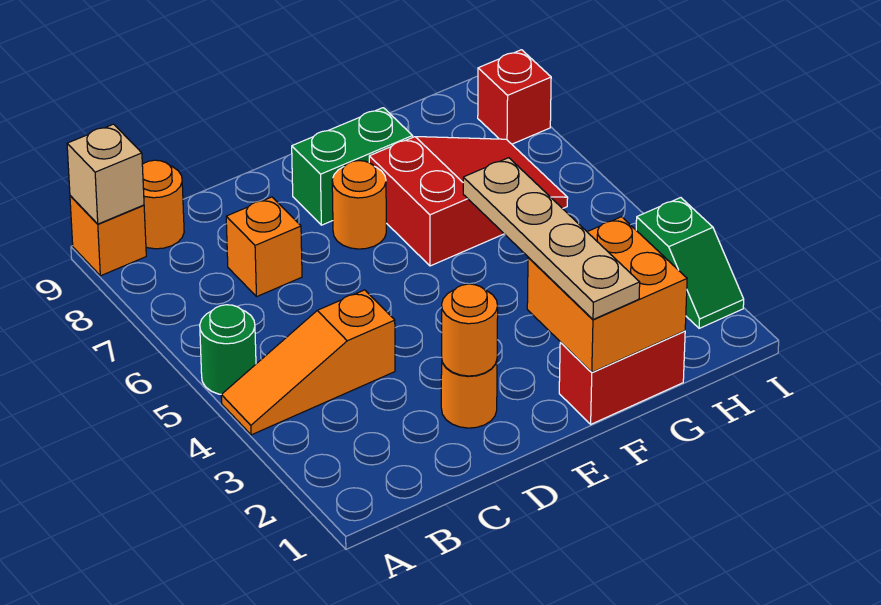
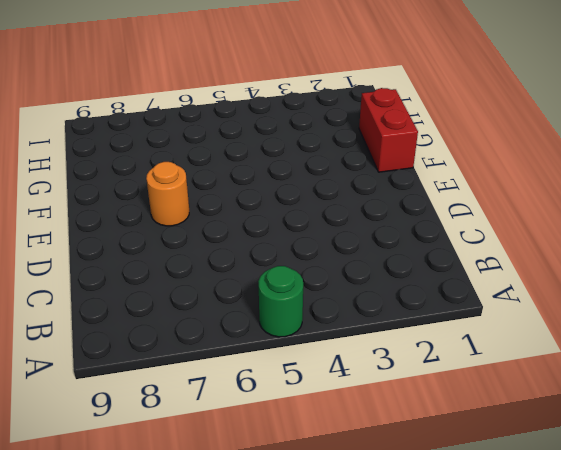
none -> orange 1x3 slope [221,290,395,435]
none -> orange 1x1 brick [70,196,146,276]
none -> orange 1x1 round brick [142,160,184,249]

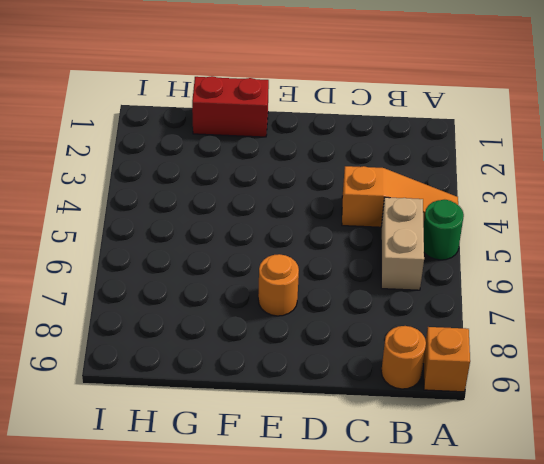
tan 1x2 brick [381,197,424,290] -> none
none -> orange 1x1 brick [226,197,302,297]
none -> orange 1x1 round brick [441,361,497,428]
none -> green 1x2 brick [292,108,413,225]

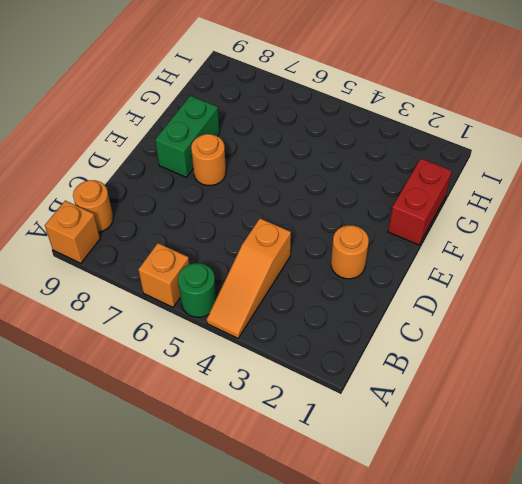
orange 1x1 brick [138,243,189,307] -> orange 1x1 brick moved to [226,197,302,297]
none -> red 2x3 slope [369,137,568,266]
none -> green 1x2 slope [636,198,744,328]
none -> red 1x1 brick [478,50,551,144]

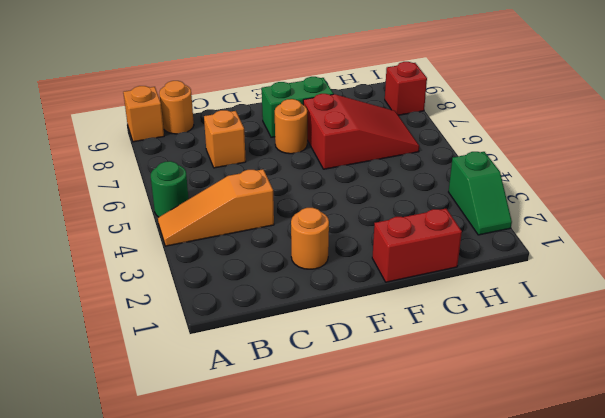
none -> tan 1x1 brick [67,124,144,224]
none -> orange 1x1 round brick [442,284,498,376]
none -> orange 2x2 brick [527,217,687,372]

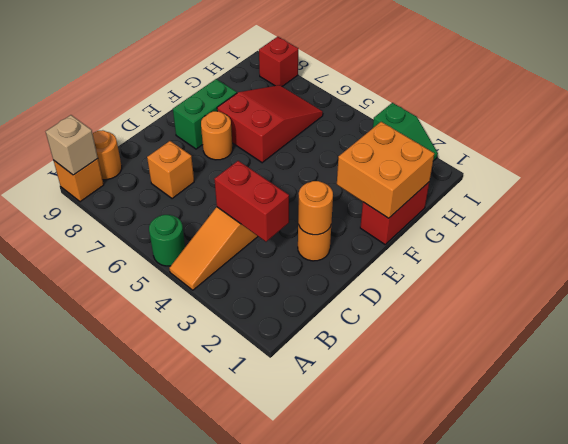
red 1x2 brick [214,161,289,242] -> none
none -> tan 1x4 plate [463,158,640,319]

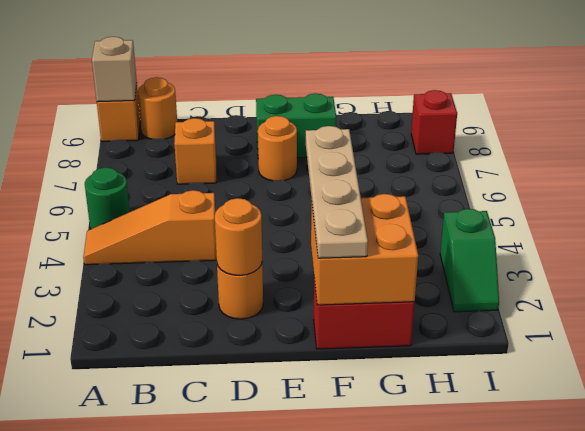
none -> red 2x3 slope [369,137,568,266]

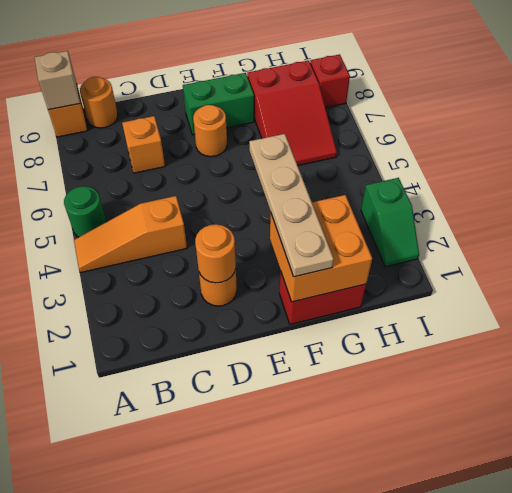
red 2x3 slope [247,61,337,166] -> red 2x3 slope turned to [369,137,568,266]

